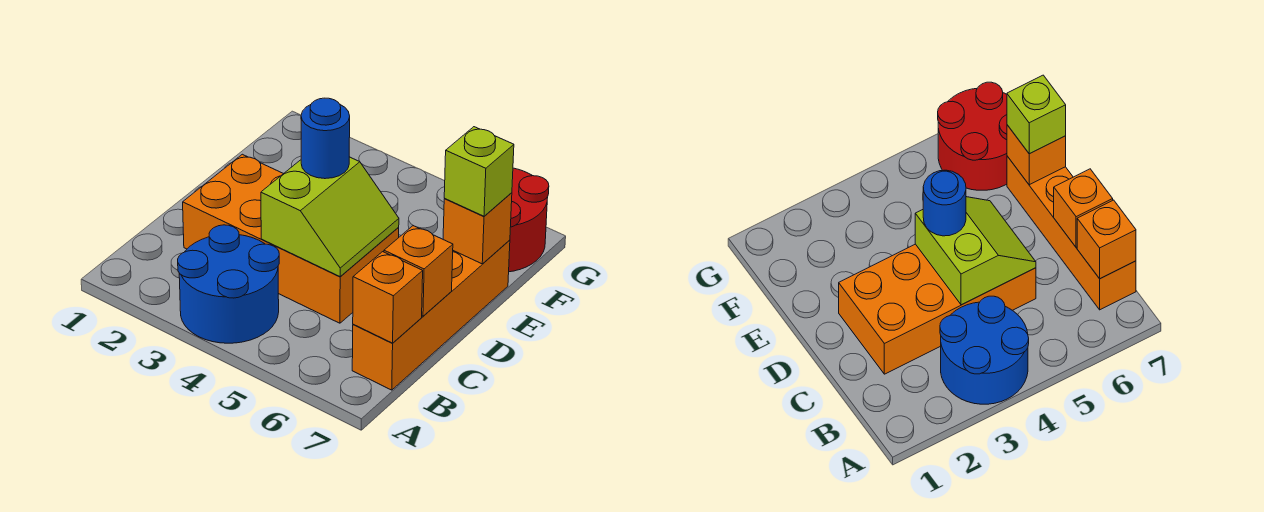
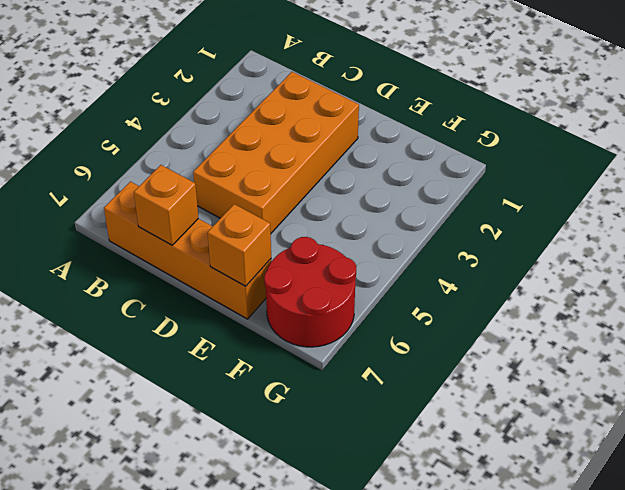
none -> blue 2x2 round brick [178,225,279,343]
none -> orange 1x1 brick [353,252,423,343]

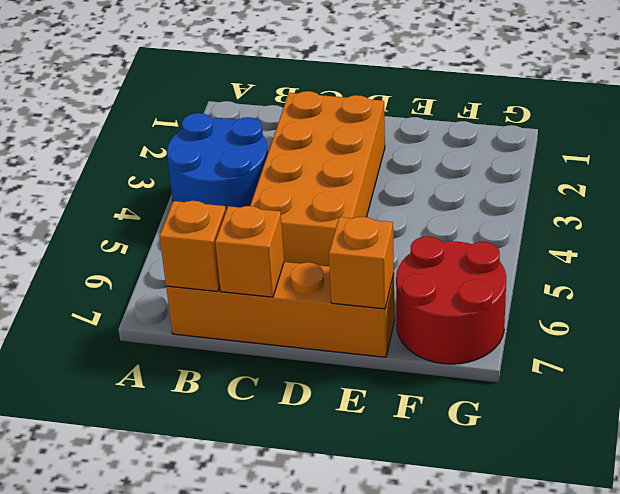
none -> lime 2x2 slope [261,157,399,277]
none -> blue 1x1 round brick [301,98,350,179]

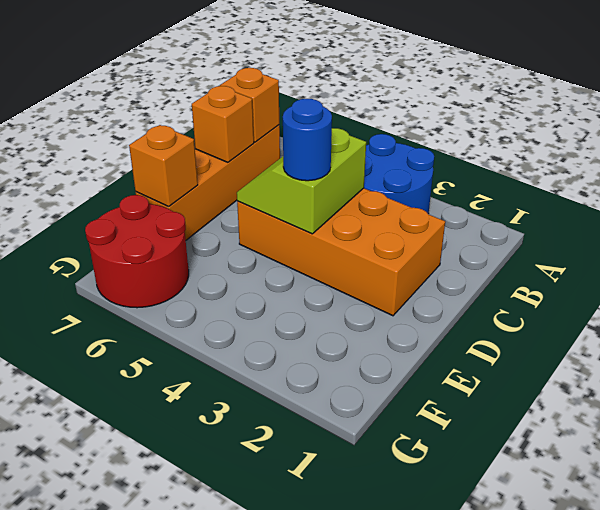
none -> lime 1x1 brick [444,127,514,216]

